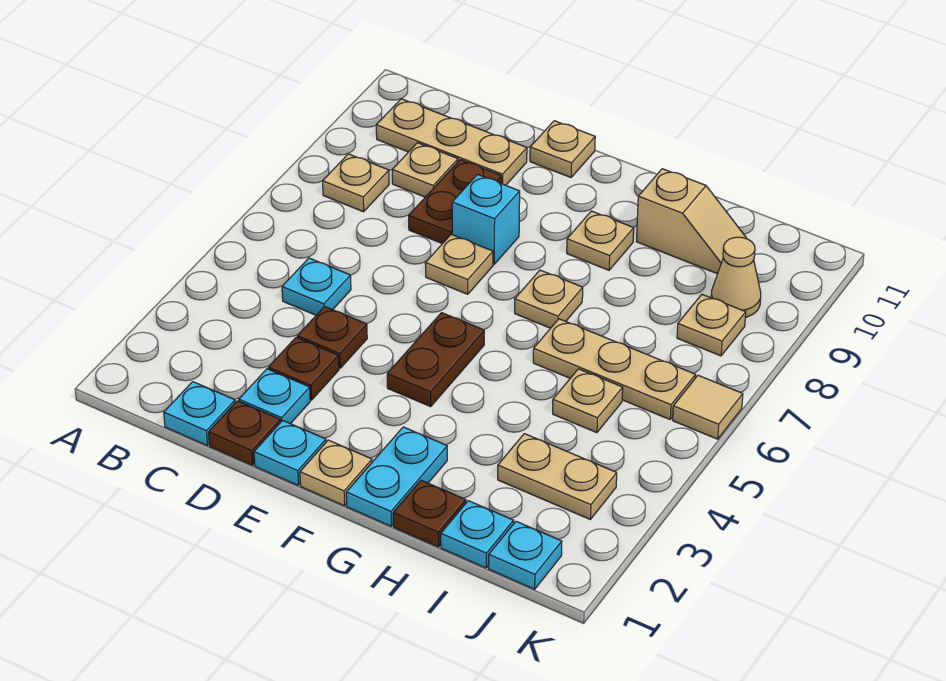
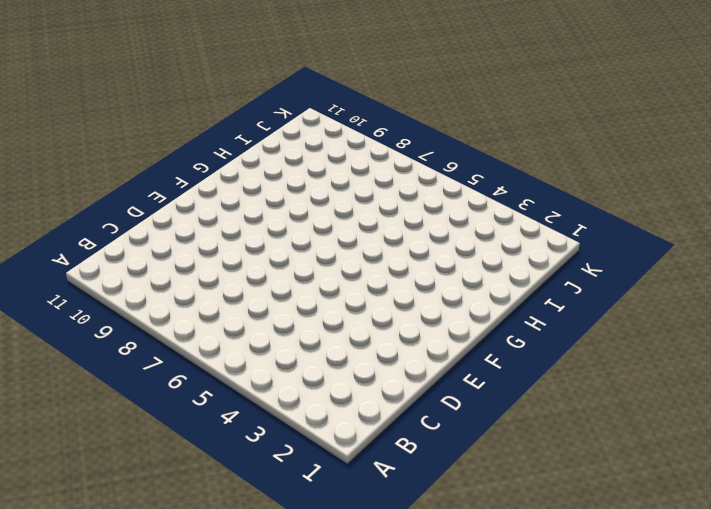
none -> tan 1x1 plate [323,154,389,212]
none -> tan 1x3 plate [376,99,527,185]
none -> cyan 1x1 plate [164,382,235,445]

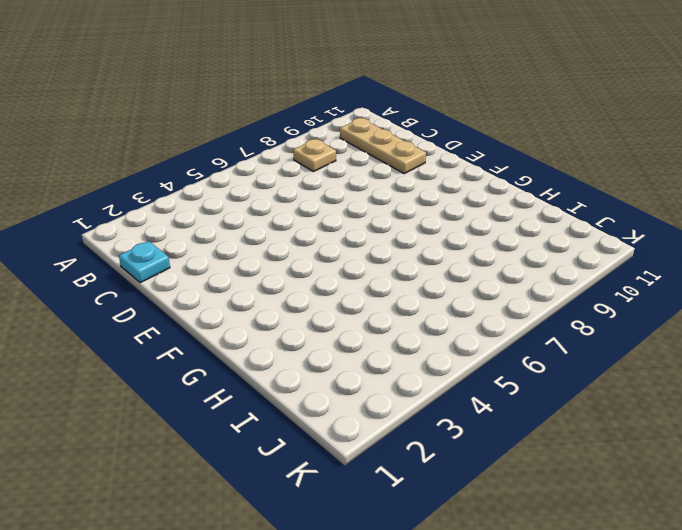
none -> cyan 1x1 plate [282,258,351,315]
none -> tan 1x1 plate [392,143,458,197]
none -> brown 1x1 plate [209,401,280,465]

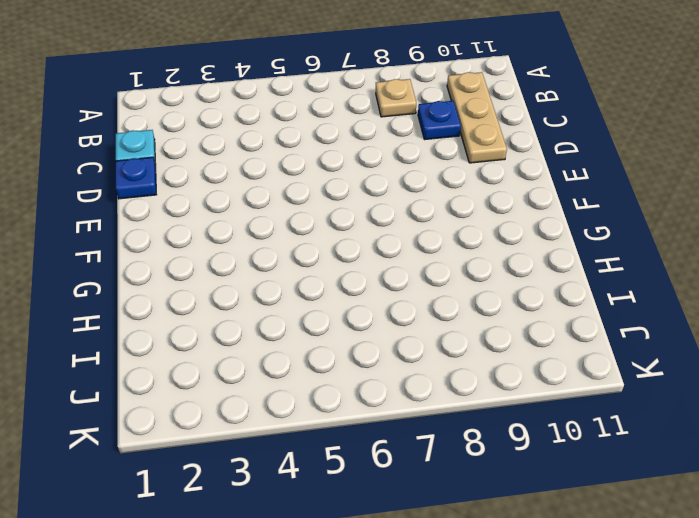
blue 1x1 plate [418,101,461,140] -> tan 1x1 plate [392,143,458,197]
blue 1x1 plate [116,157,156,199] -> brown 1x1 plate [209,401,280,465]
none -> cyan 1x1 plate [282,258,351,315]
none -> cyan 1x1 plate [239,369,310,424]
none -> brown 1x1 plate [268,337,339,400]

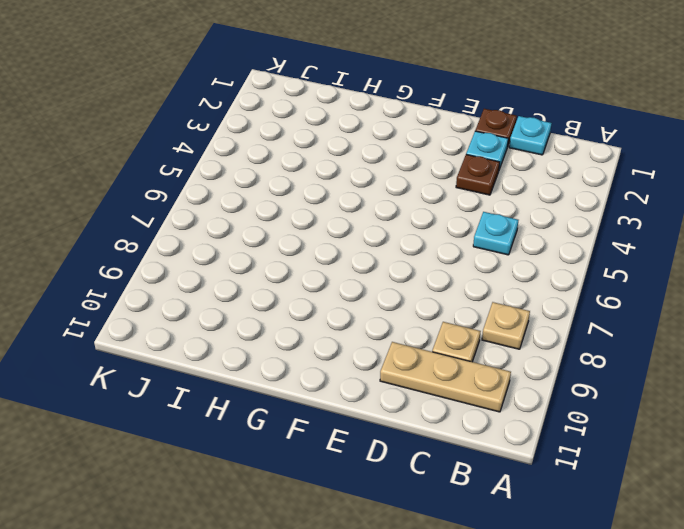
none -> brown 1x1 plate [297,306,367,368]
none -> brown 1x2 plate [409,160,501,244]
none -> cyan 1x1 plate [254,420,326,485]

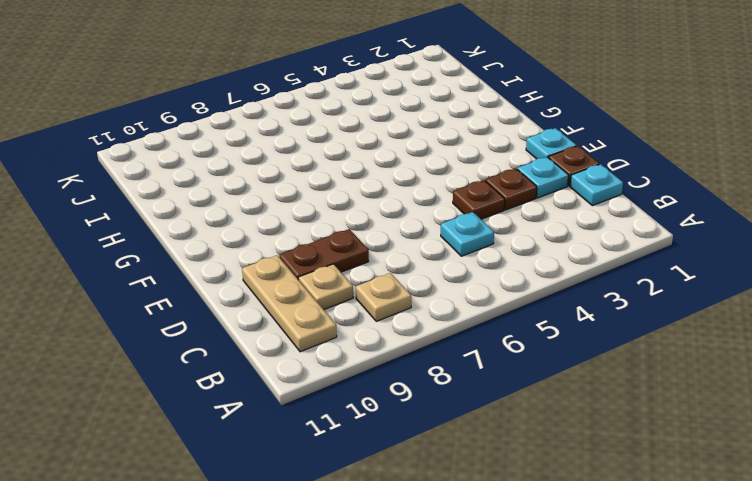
none -> tan 1x1 plate [425,234,493,294]
none -> cyan 1x1 brick [452,174,520,264]
none -> tan 1x1 plate [530,121,595,178]

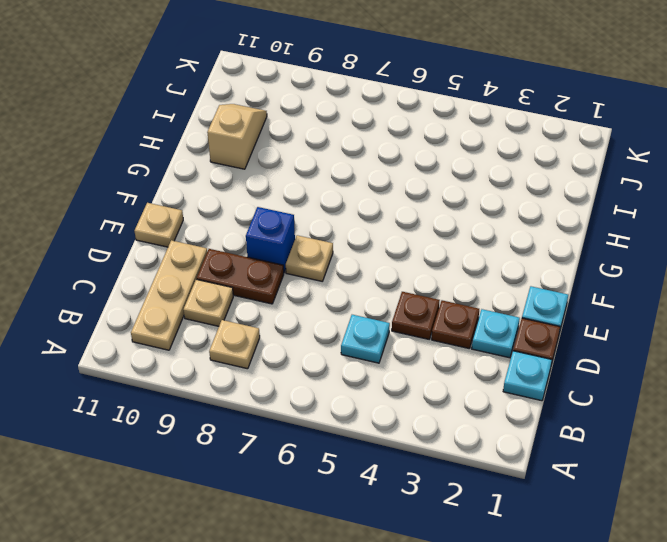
blue 1x1 brick [246,207,295,272] -> cyan 1x1 brick [452,174,520,264]
none -> tan 1x1 plate [300,440,372,506]
none -> brown 1x2 plate [387,313,484,407]
none -> cyan 1x2 plate [346,427,447,526]

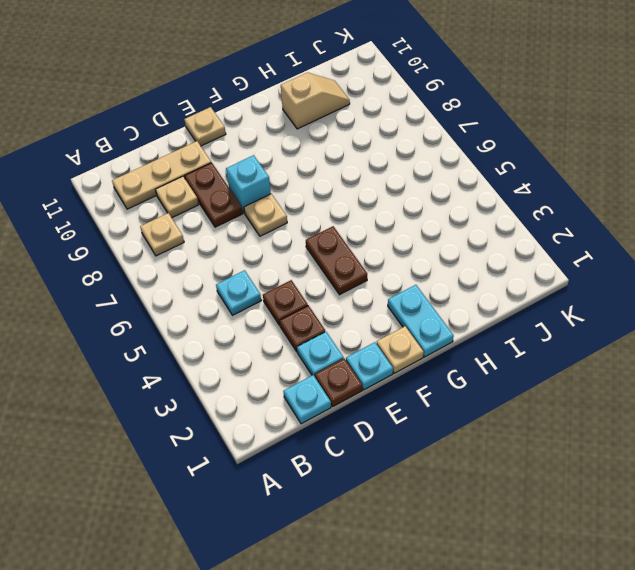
none -> tan 1x1 plate [515,270,583,328]
none -> tan 1x1 plate [567,211,634,270]
none -> brown 1x1 plate [393,480,466,547]

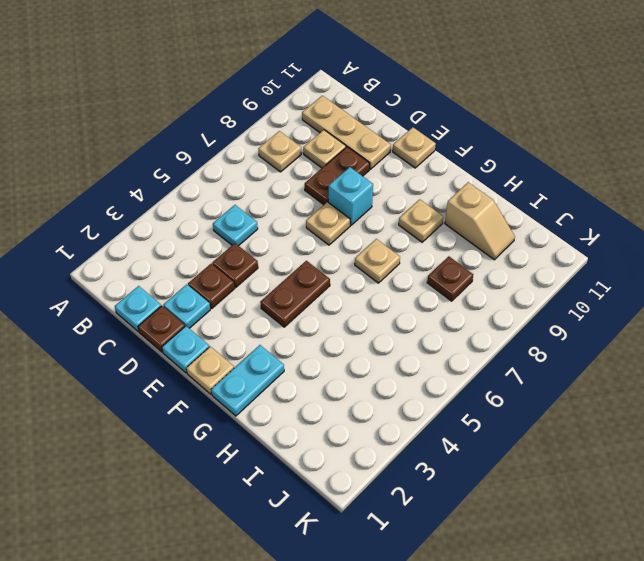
brown 1x1 plate [427,256,473,301] -> brown 1x1 plate moved to [393,480,466,547]
none -> tan 1x3 plate [533,319,696,419]
none -> cyan 1x1 plate [441,501,514,568]
none -> tan 1x2 plate [498,434,617,519]

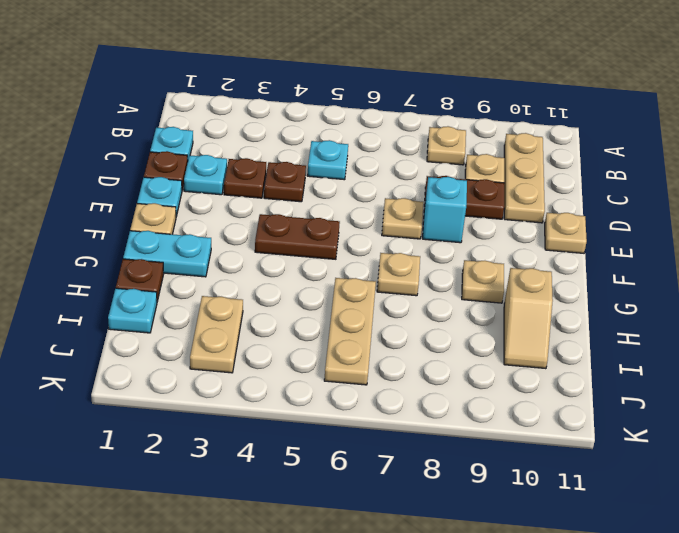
none -> tan 1x1 plate [553,369,623,433]
none -> cyan 1x1 plate [489,521,562,589]
none -> tan 1x1 plate [677,295,746,356]

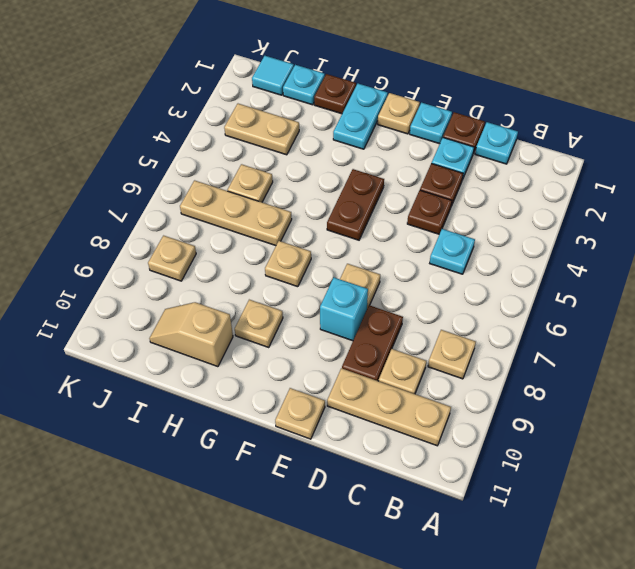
cyan 1x1 tile [252,56,294,95] -> cyan 1x1 plate [489,521,562,589]
none -> tan 1x1 cone [711,237,761,318]
none -> tan 1x1 tile [673,375,743,439]

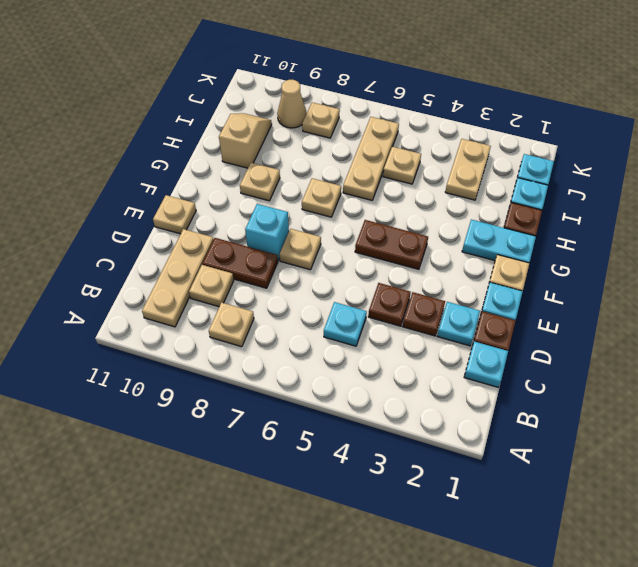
none -> tan 1x1 tile [673,375,743,439]

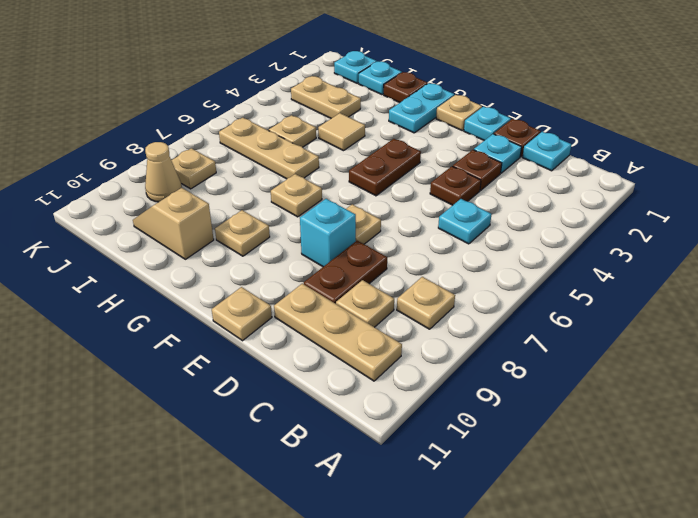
tan 1x1 tile [318,113,365,151] -> tan 1x1 tile moved to [673,375,743,439]

